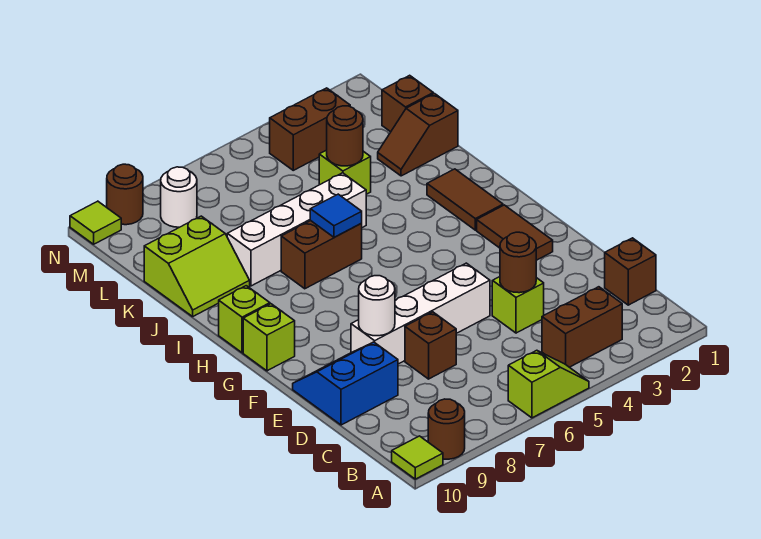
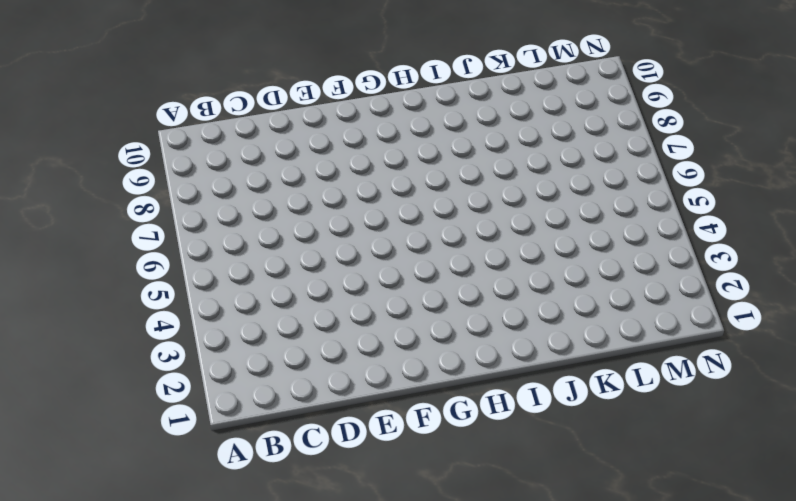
none -> lime 1x2 slope [508,350,589,418]
none -> brown 1x1 round brick [428,399,465,459]
none -> lime 1x1 tile [392,436,443,479]

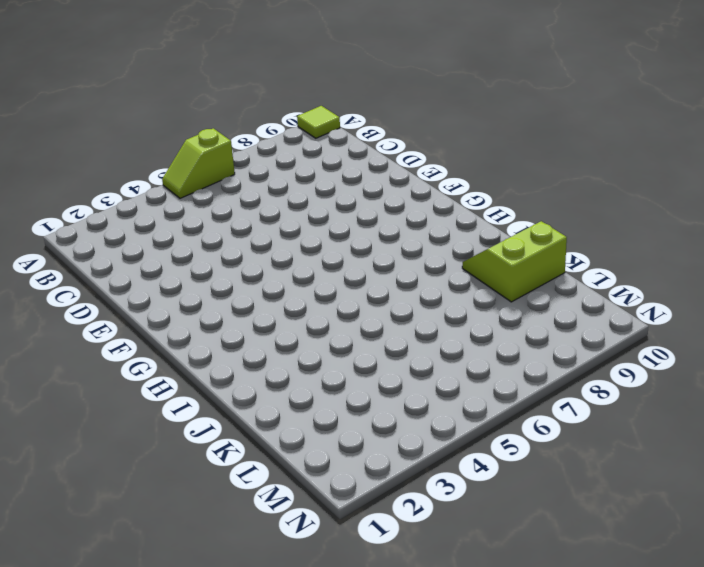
none -> brown 1x1 round brick [428,399,465,459]
none -> brown 1x2 brick [542,287,622,367]
none -> brown 1x1 brick [605,238,656,305]

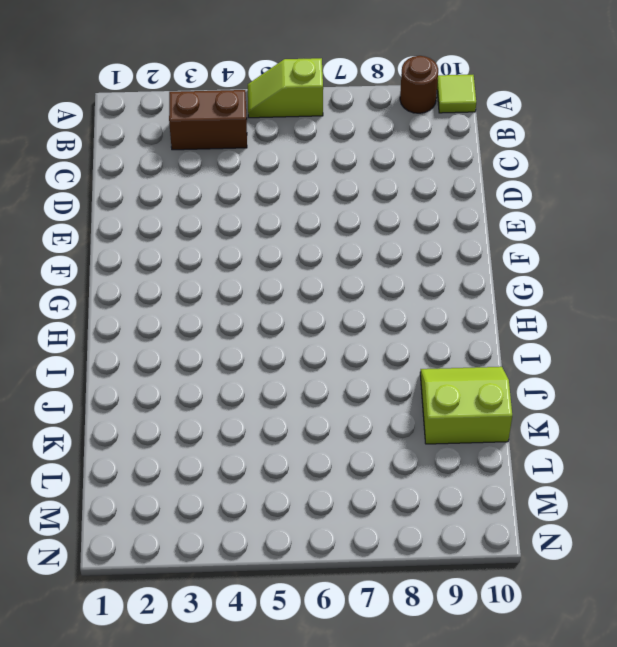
none -> brown 1x1 brick [605,238,656,305]
none -> lime 1x1 brick [492,277,544,333]
none -> brown 1x1 brick [405,312,456,379]

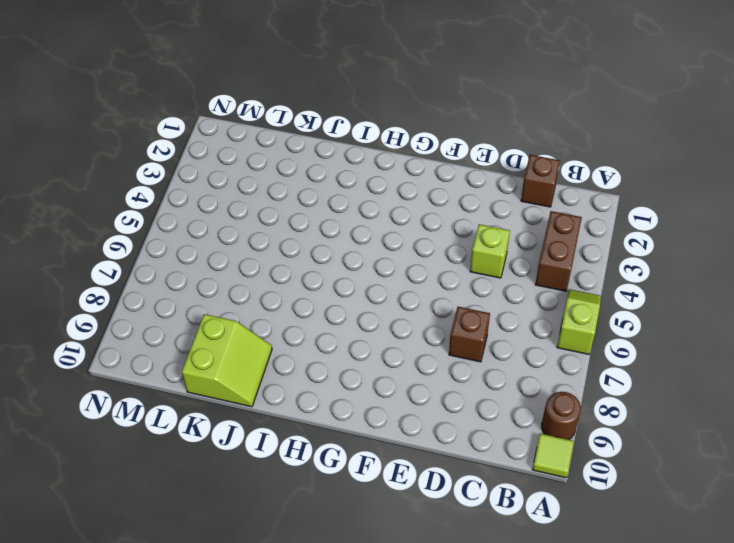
none -> blue 2x2 slope [293,342,398,425]
none -> white 1x4 brick [351,263,490,364]
none -> brown 1x2 tile [477,205,553,260]

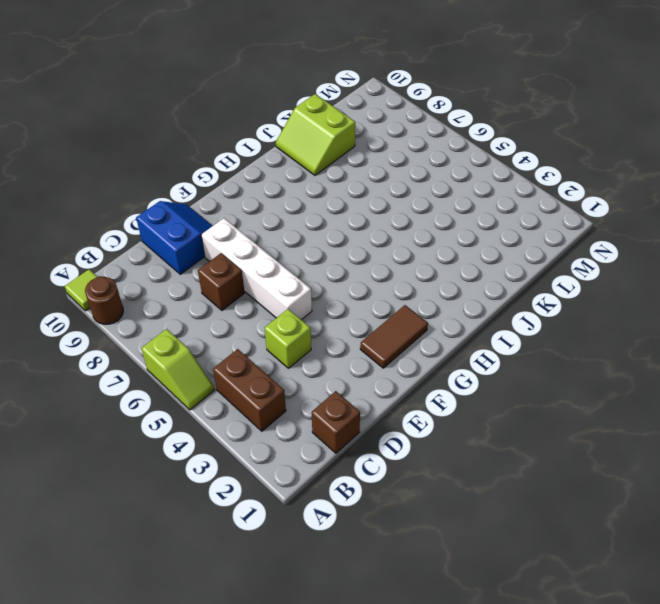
none -> lime 1x1 brick [243,304,295,371]
none -> brown 1x2 tile [427,169,503,230]
none -> lime 1x1 brick [219,286,270,353]

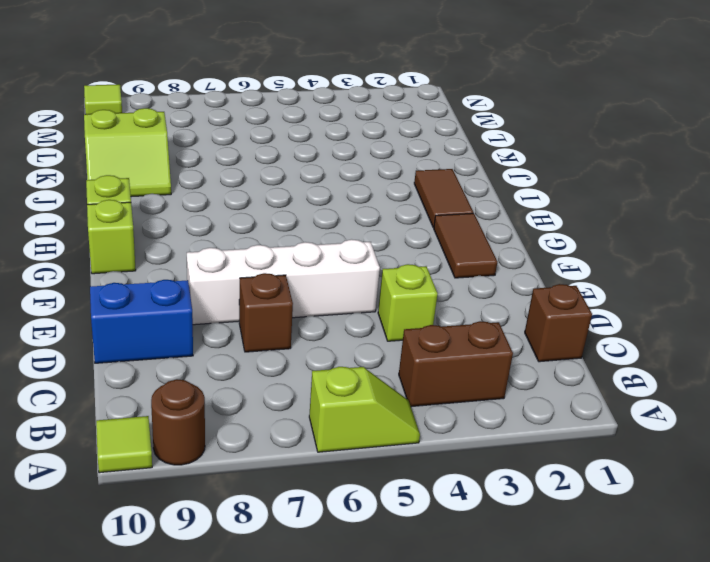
none -> brown 1x2 brick [281,221,362,289]
none -> white 1x4 brick [227,173,366,286]
none -> brown 1x2 slope [378,94,458,176]

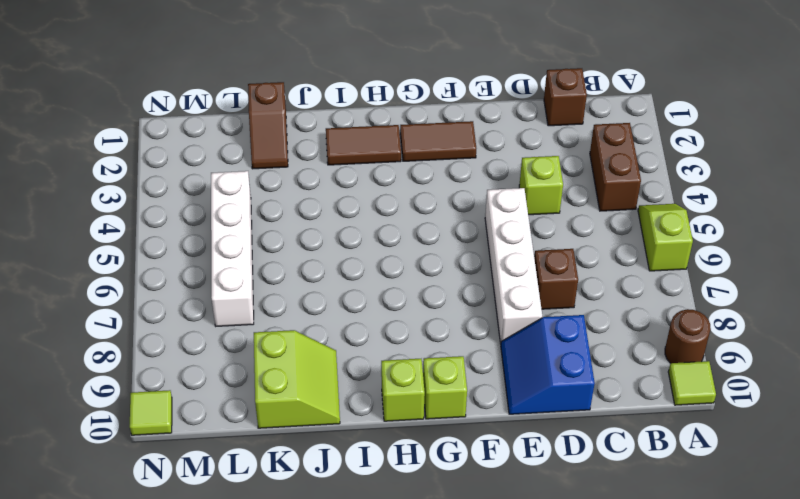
white 1x4 brick [211,171,254,326] -> white 1x4 brick moved to [227,173,366,286]
none -> brown 1x2 brick [281,221,362,289]
none -> lime 1x1 brick [319,150,371,194]
none -> brown 1x1 brick [382,75,433,132]

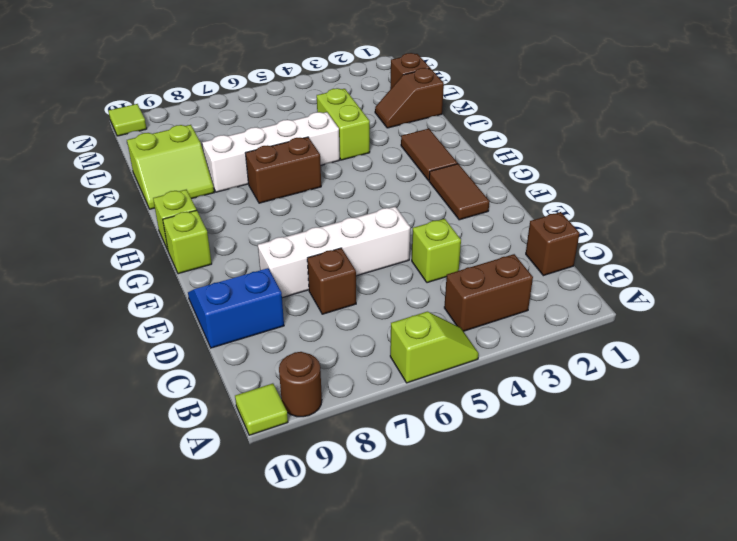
lime 1x2 brick [317,88,370,160] -> lime 1x1 brick [319,150,371,194]
none -> brown 1x2 brick [270,88,350,170]
none -> white 1x1 round brick [161,167,197,227]
none -> brown 1x1 round brick [107,164,143,225]

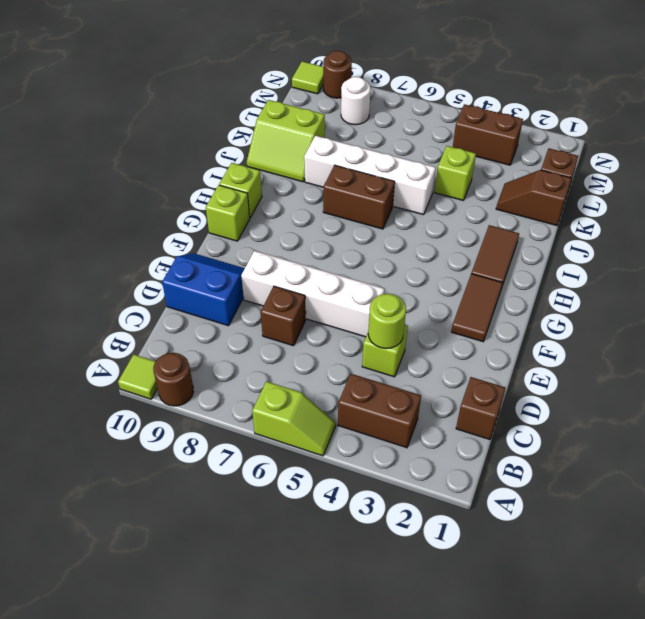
lime 1x1 round brick [368,294,406,349] -> brown 1x1 round brick [500,232,536,293]
none -> white 1x1 round brick [359,276,395,336]
none -> blue 1x1 tile [310,194,362,237]
none -> brown 1x1 round brick [327,106,363,166]

